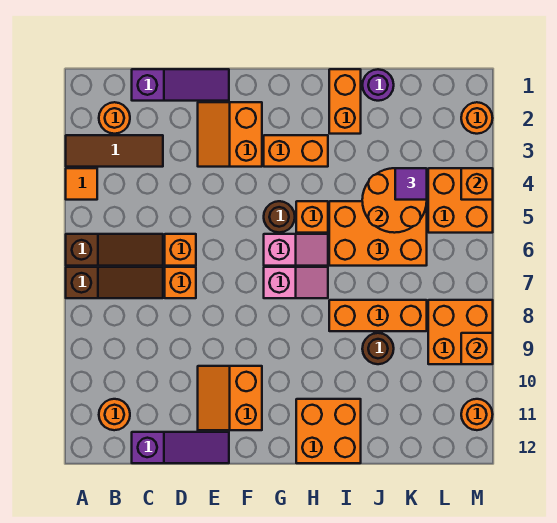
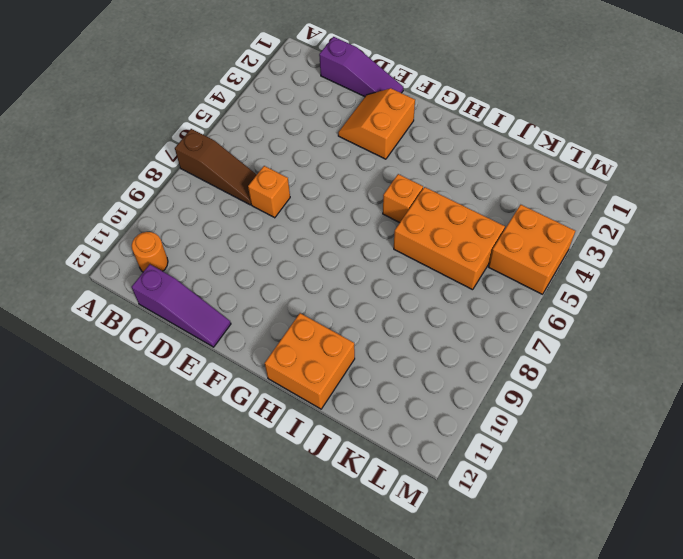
none -> brown 1x3 tile [66,135,163,167]
none -> orange 1x1 tile [66,168,97,200]
none -> brown 1x3 slope [66,234,163,266]
none -> orange 1x1 round brick [99,102,130,134]

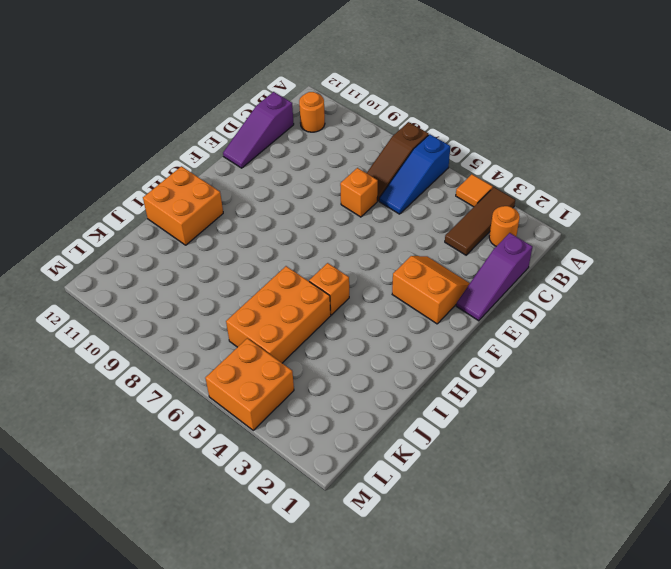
blue 1x3 slope [379,134,450,214] -> brown 1x3 slope [66,234,163,266]
none -> orange 1x1 brick [165,234,196,266]
none -> orange 2x2 slope [198,366,262,430]
none -> orange 1x2 brick [264,135,328,167]
none -> brown 1x1 round brick [264,201,295,233]

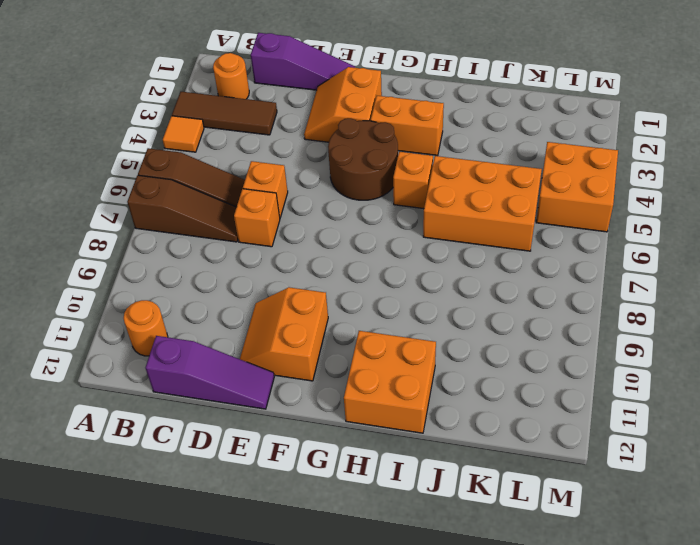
brown 2x2 round brick [328,118,398,200] -> brown 1x1 round brick [264,201,295,233]
none -> pink 1x2 slope [264,234,328,266]
none -> pink 1x2 slope [264,267,328,298]
none -> orange 1x2 brick [329,69,361,134]
none -> orange 1x3 brick [329,300,427,331]

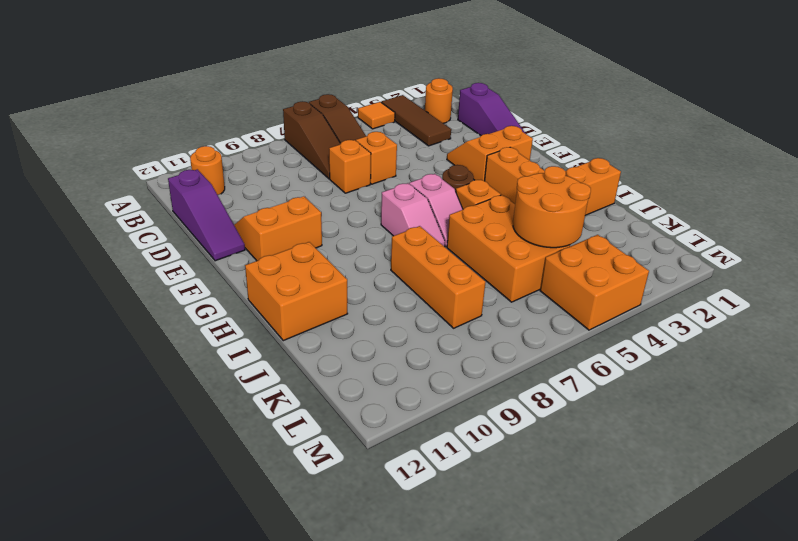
none -> purple 1x1 round brick [362,69,394,101]
none -> brown 1x1 round brick [362,333,394,364]
none -> orange 2x2 brick [428,300,493,364]
none -> orange 1x1 round brick [461,102,493,134]

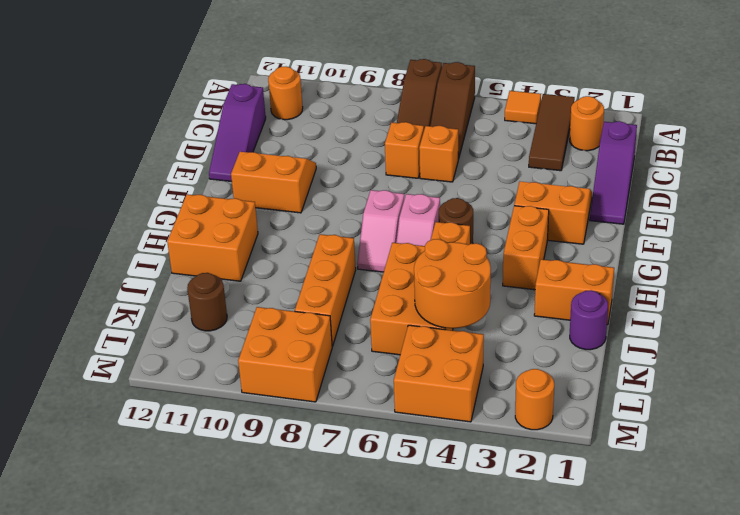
brown 1x1 round brick [187,273,227,331] -> brown 1x1 round brick moved to [362,333,394,364]
none -> orange 1x1 round brick [461,399,493,430]
none -> orange 1x1 brick [461,168,493,200]
none -> orange 1x1 brick [461,333,493,364]
none -> purple 1x1 tile [395,168,427,200]

